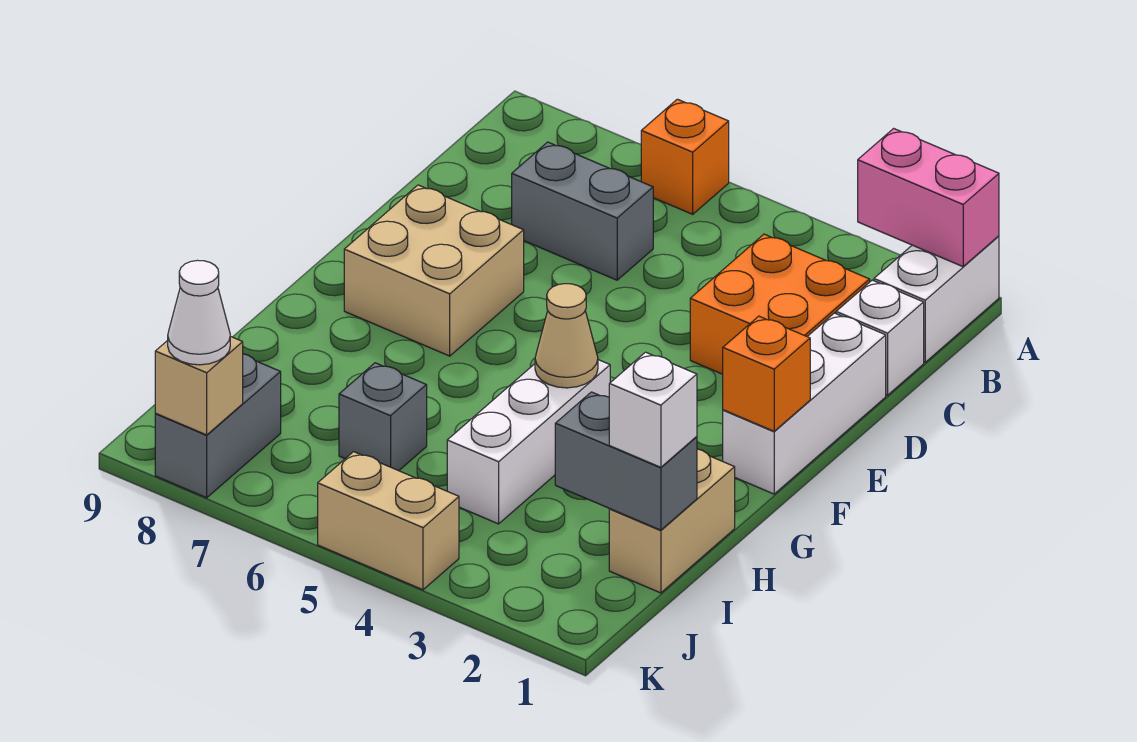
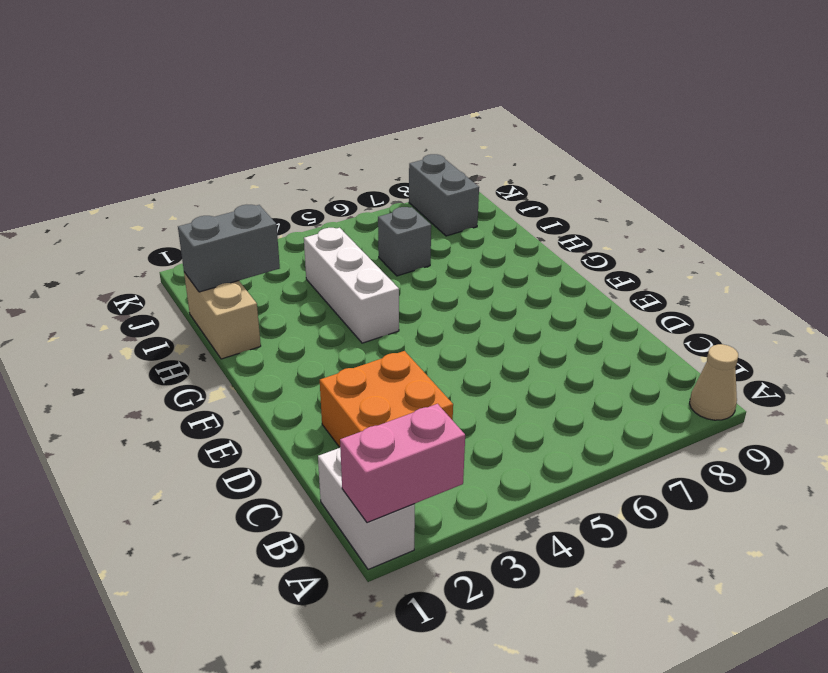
tan 1x1 cone [690,344,738,420] -> tan 1x1 cone moved to [535,284,598,388]
none -> orange 1x1 brick [641,99,729,214]
none -> white 1x1 brick [836,280,924,395]
none -> grey 1x2 brick [512,142,653,280]

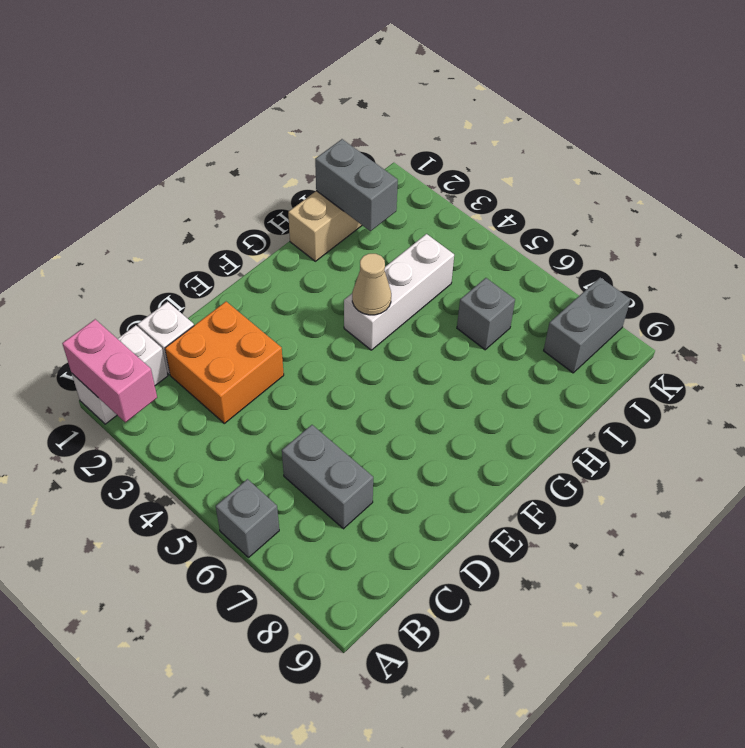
grey 1x1 brick [216,479,279,557] -> orange 1x1 brick [641,99,729,214]
none -> white 1x3 brick [723,313,886,494]
none -> tan 2x2 brick [344,185,524,356]
none -> tan 1x2 brick [318,452,459,590]

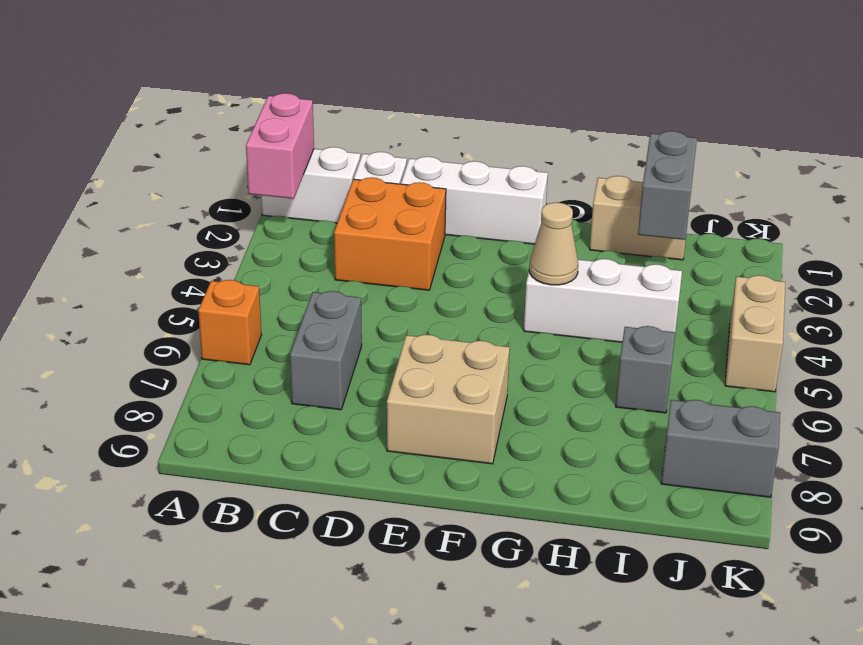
none -> orange 1x1 brick [723,316,810,431]
none -> tan 1x1 brick [155,336,243,435]
none -> white 1x1 brick [609,352,697,467]

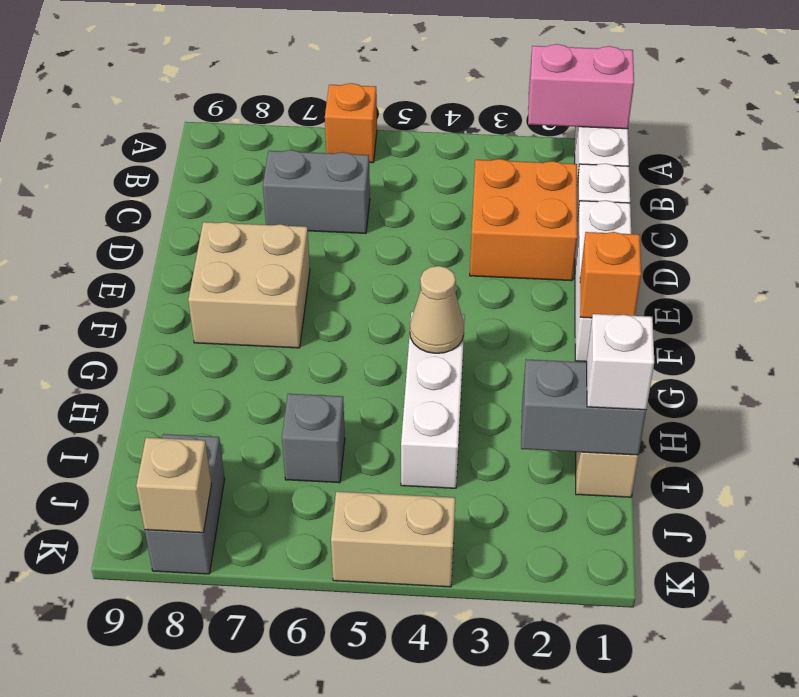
none -> white 1x1 cone [168,260,230,365]

